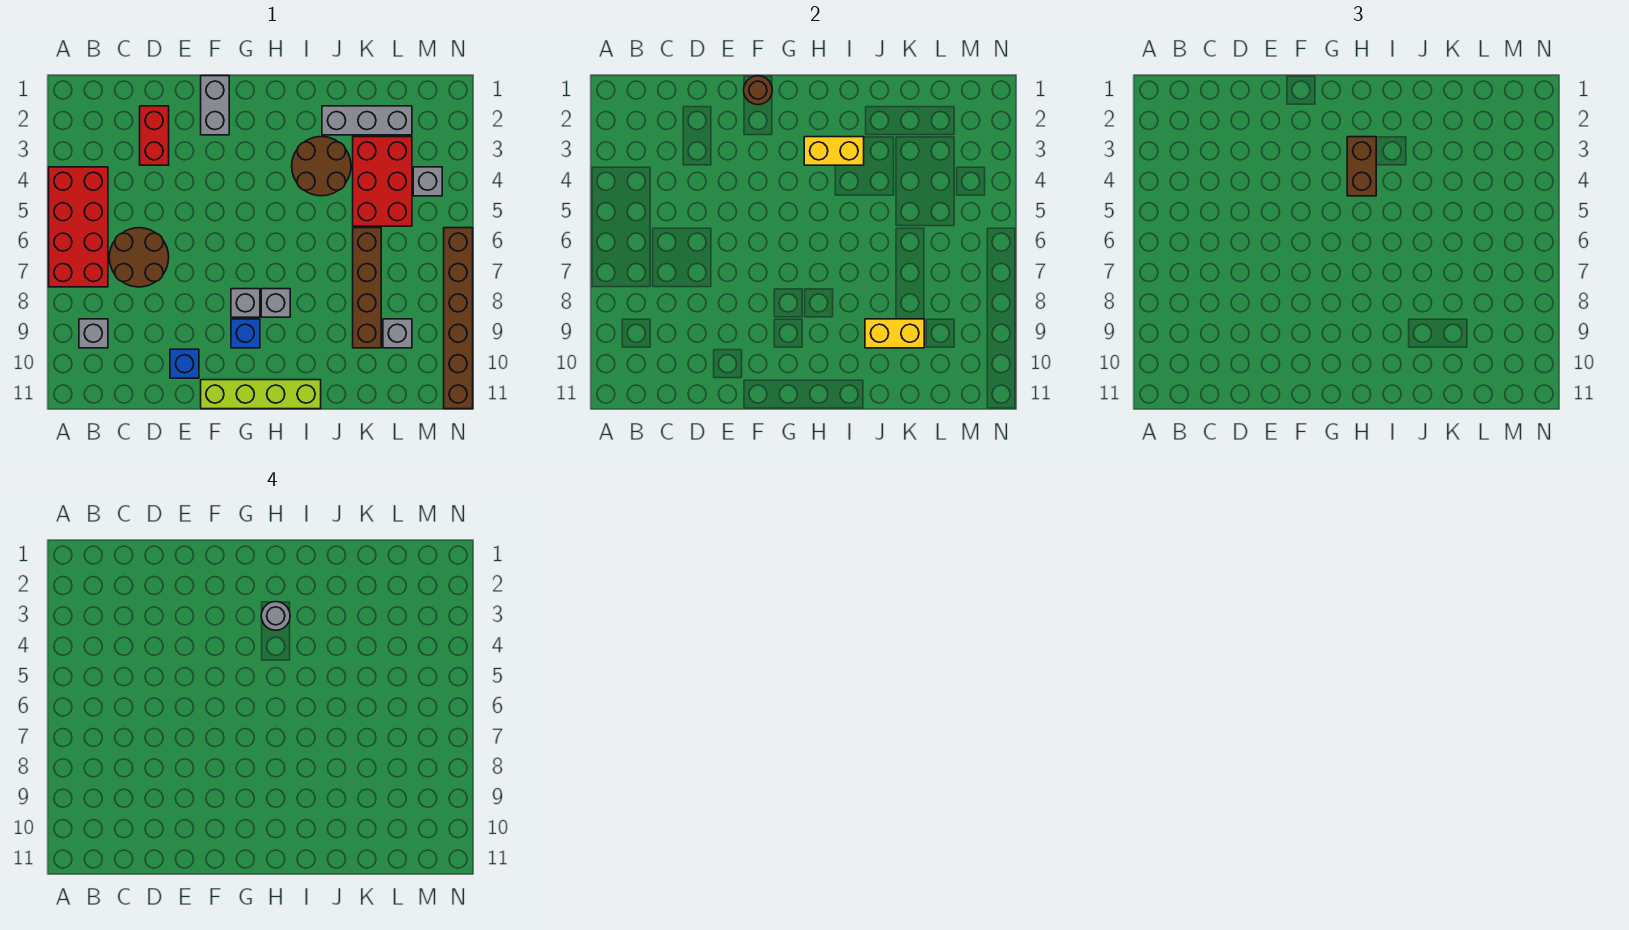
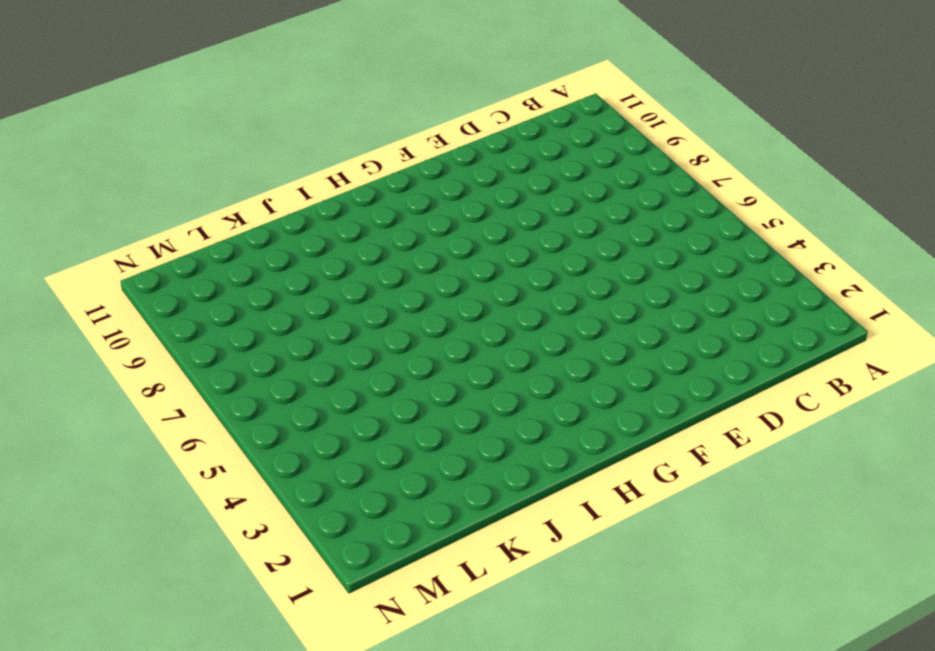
none -> red 2x4 brick [49,167,108,287]
none -> grey 1x1 brick [79,319,108,348]
none -> brown 2x2 round brick [109,228,169,287]

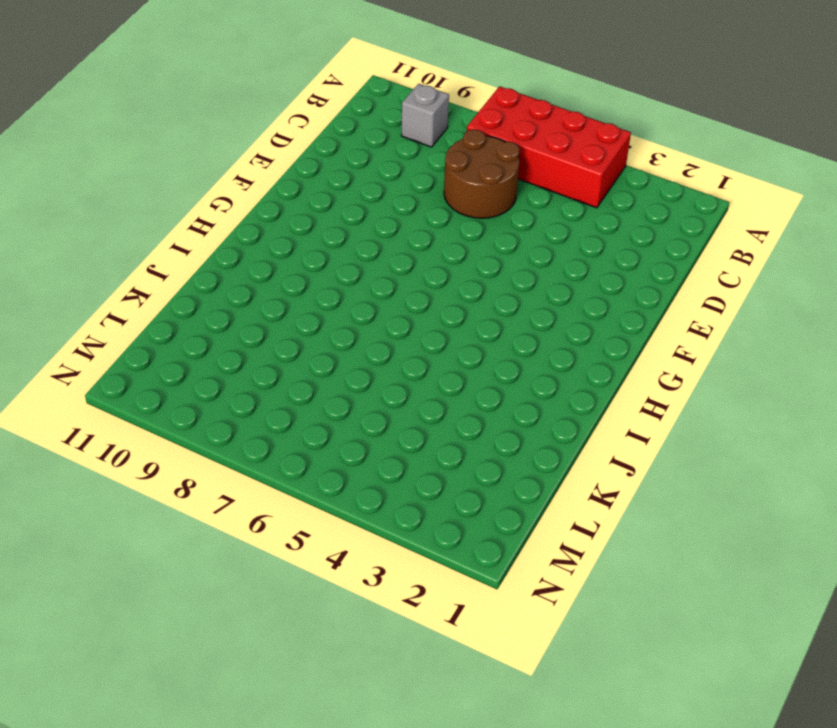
none -> red 1x2 brick [140,106,169,165]
none -> blue 1x1 brick [170,349,199,378]
none -> grey 1x2 brick [201,76,229,135]

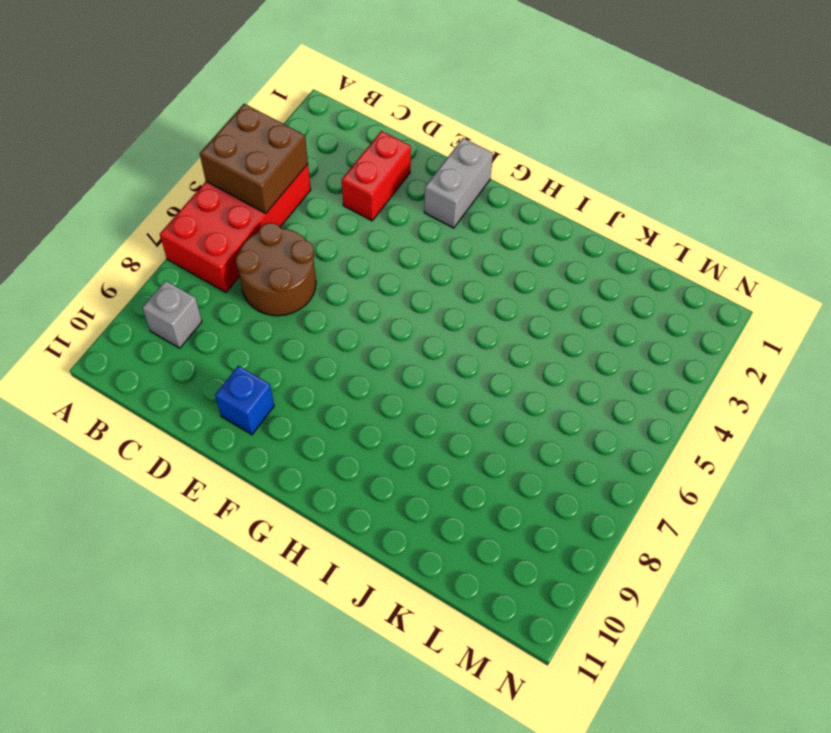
brown 2x2 brick [200,104,308,213] -> none
none -> lime 1x4 brick [201,380,321,409]
none -> grey 1x1 brick [231,289,260,317]
none -> blue 1x1 brick [231,319,260,348]

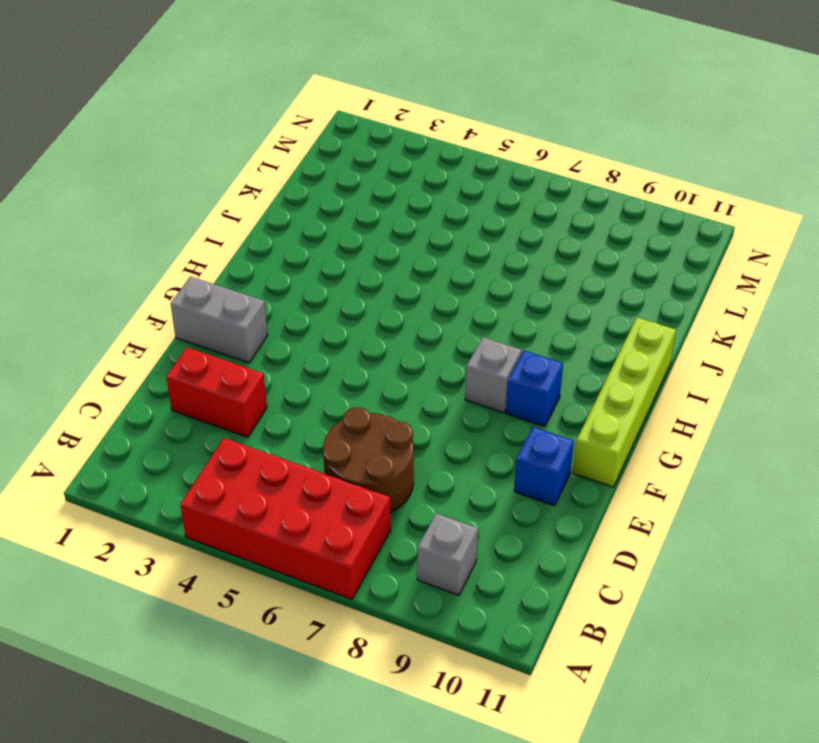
none -> grey 1x1 brick [261,289,290,317]
none -> brown 2x2 round brick [292,137,351,196]
none -> grey 1x3 brick [322,106,412,135]

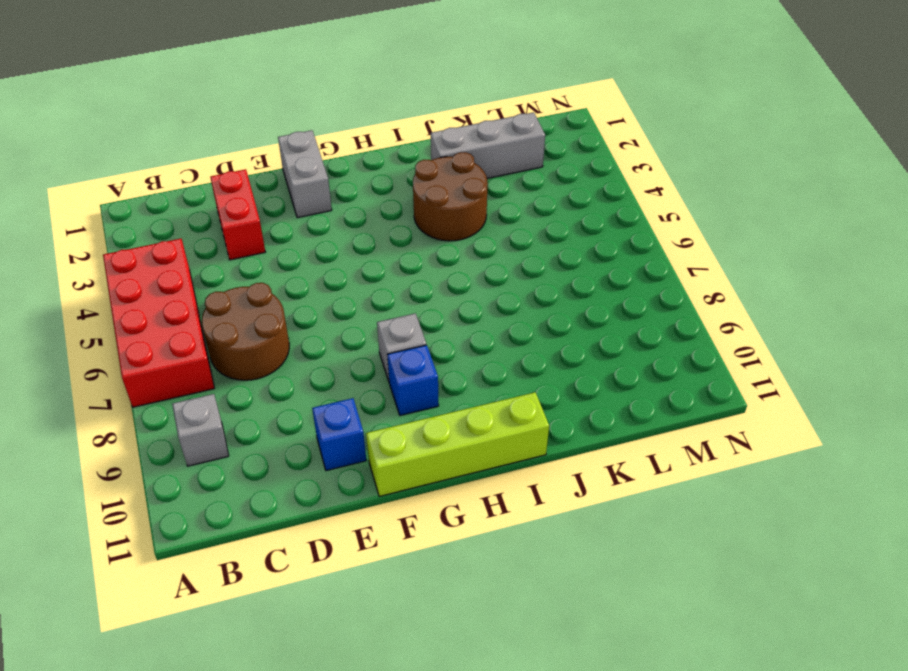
none -> grey 1x1 brick [261,289,290,317]
none -> red 2x3 brick [353,137,412,226]
none -> brown 1x4 brick [353,228,381,348]

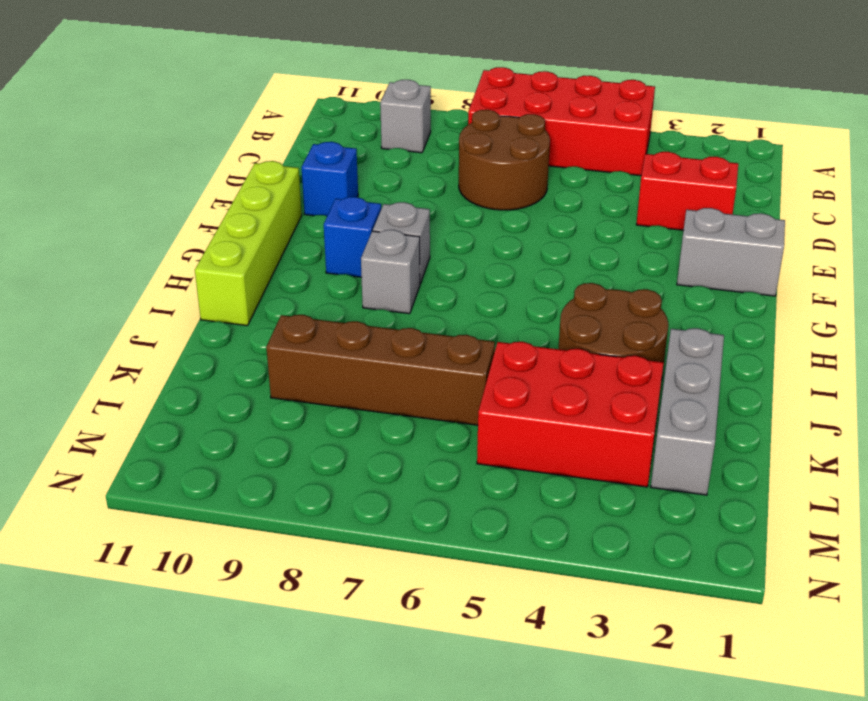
none -> grey 1x1 brick [383,319,412,348]
none -> grey 1x1 brick [413,167,442,196]
none -> brown 1x6 brick [444,228,473,409]

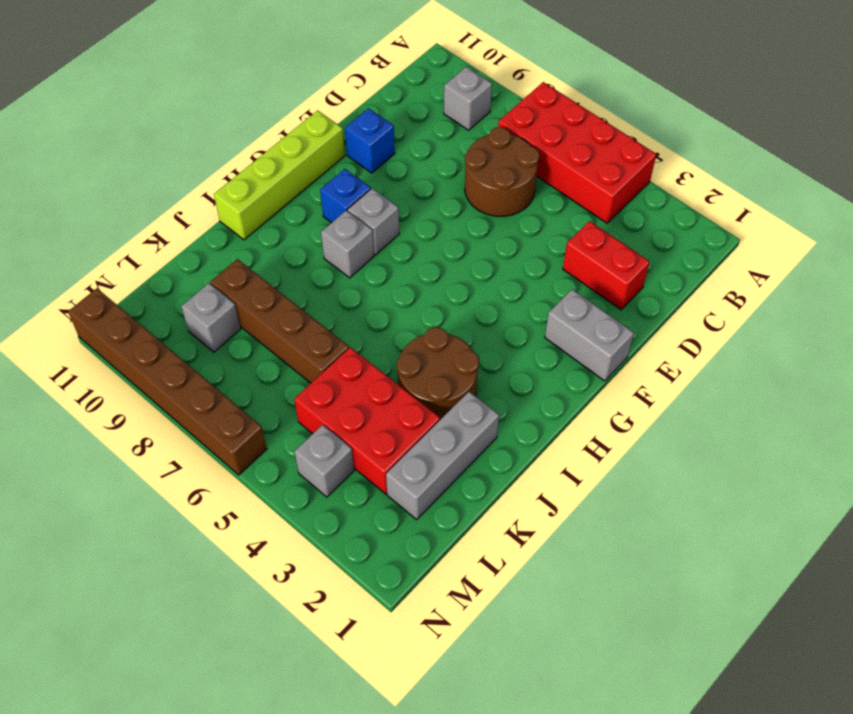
none -> brown 1x1 round brick [744,76,772,105]
none -> yellow 1x2 brick [804,137,864,165]
none -> yellow 1x2 brick [865,319,924,348]

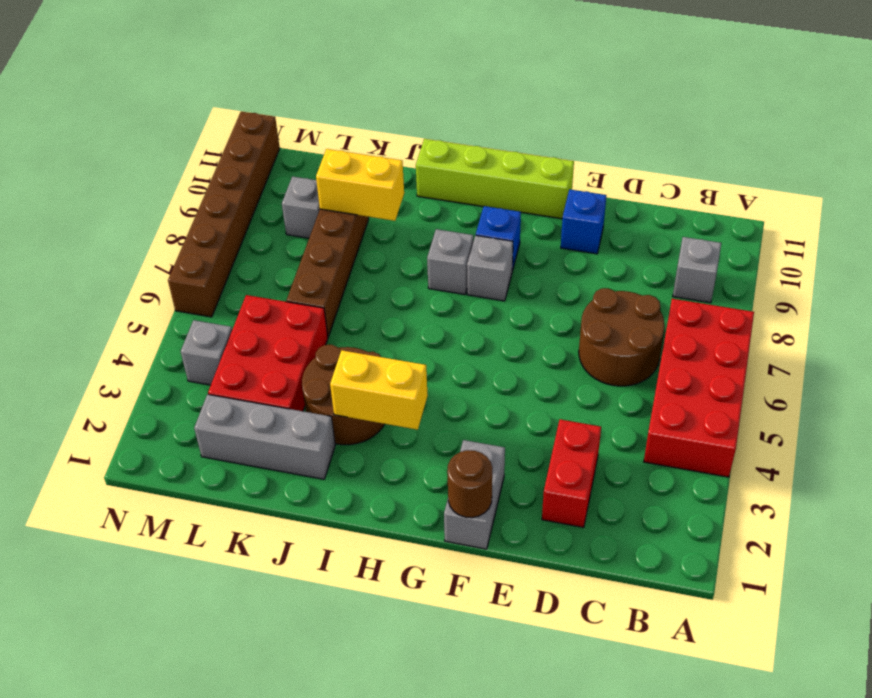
none -> brown 1x2 brick [1347,137,1376,196]
none -> grey 1x1 round brick [261,602,290,630]

